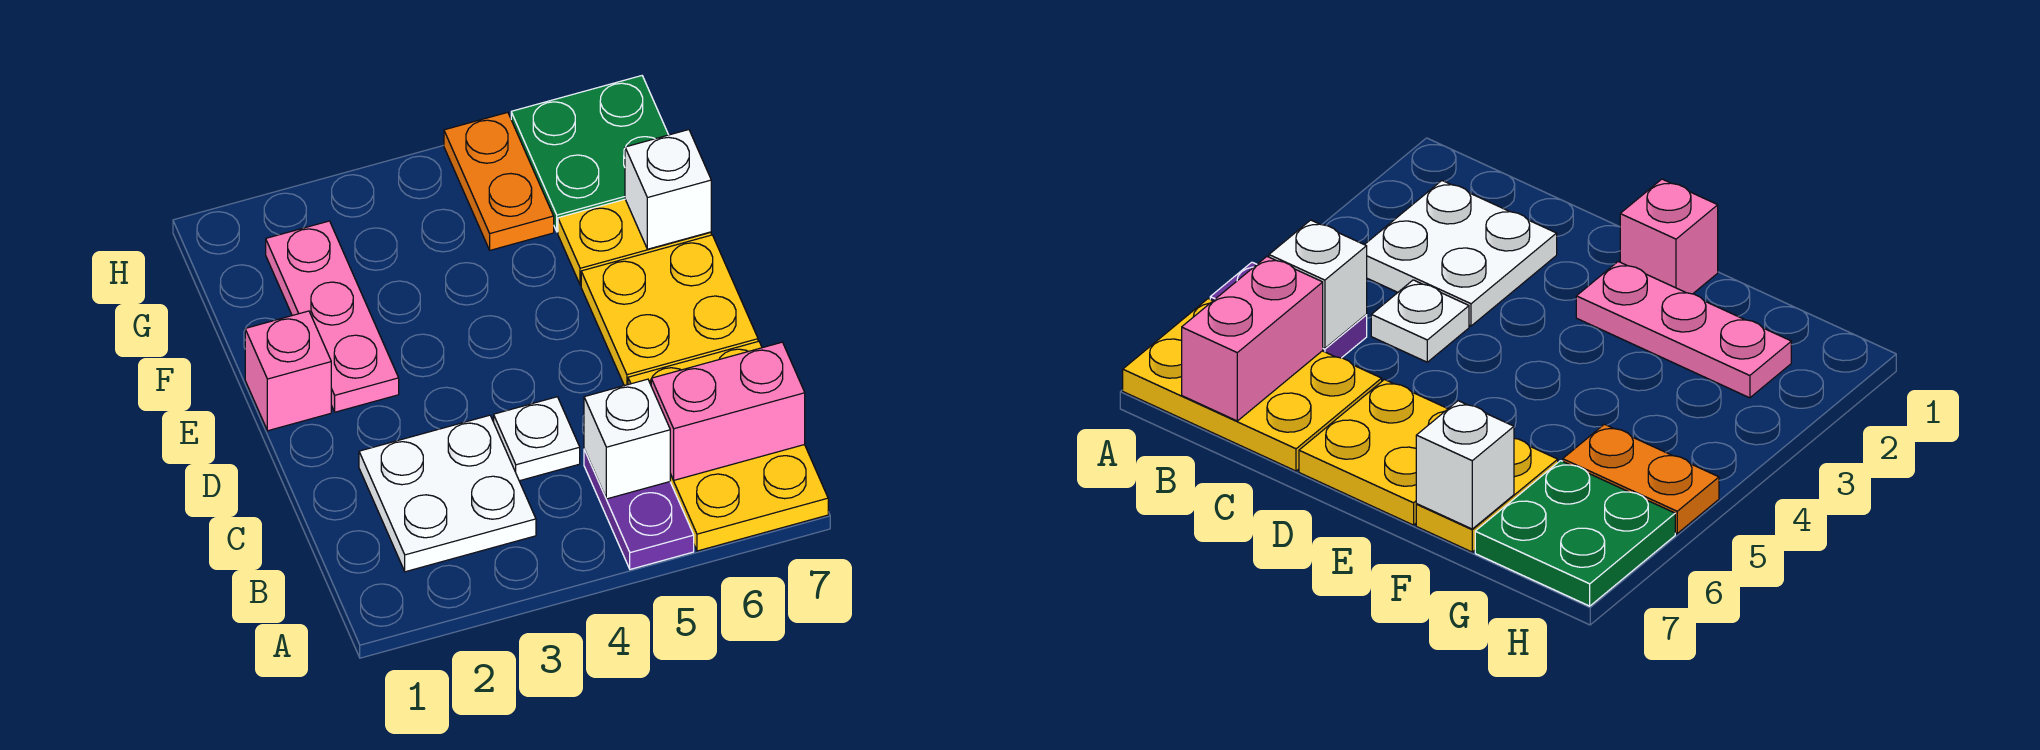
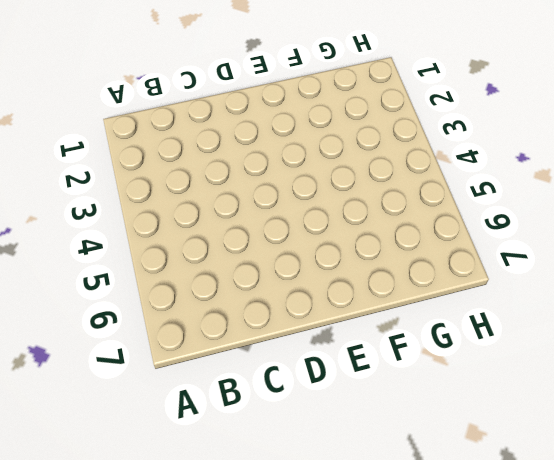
none -> purple 1x2 plate [584,450,694,569]
none -> yellow 2x3 plate [628,341,828,551]
none -> white 2x2 plate [359,415,536,572]

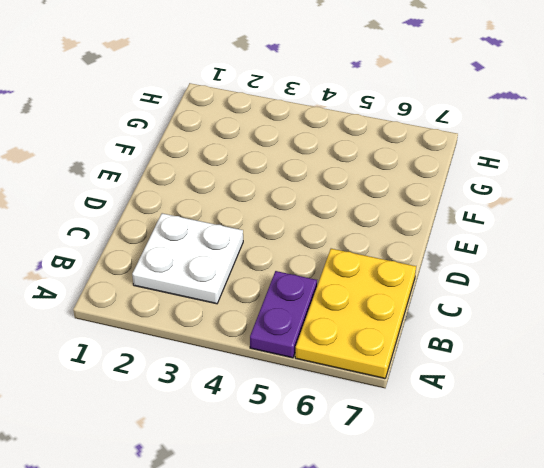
none -> white 1x1 plate [494,397,580,481]
none -> yellow 2x2 plate [581,235,758,386]
none -> pink 1x1 brick [245,311,331,431]

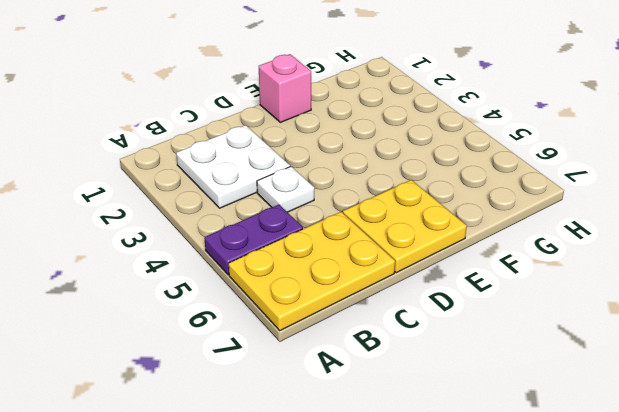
none -> pink 1x3 plate [266,221,399,412]
none -> yellow 1x2 plate [558,199,711,285]
none -> orange 1x2 plate [444,112,554,250]

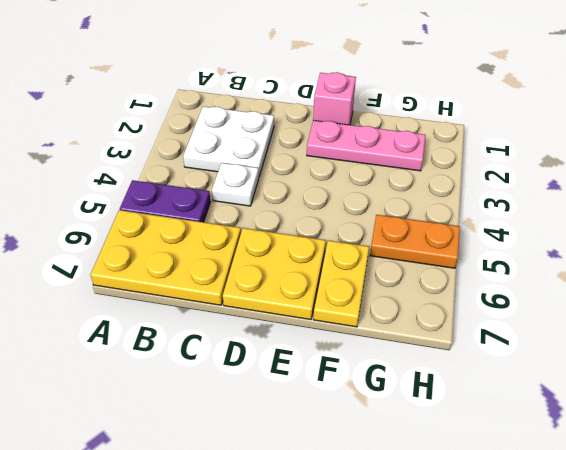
none -> green 2x2 plate [511,76,668,232]
none -> white 1x1 brick [584,379,670,499]
none -> pink 1x2 brick [651,342,805,480]

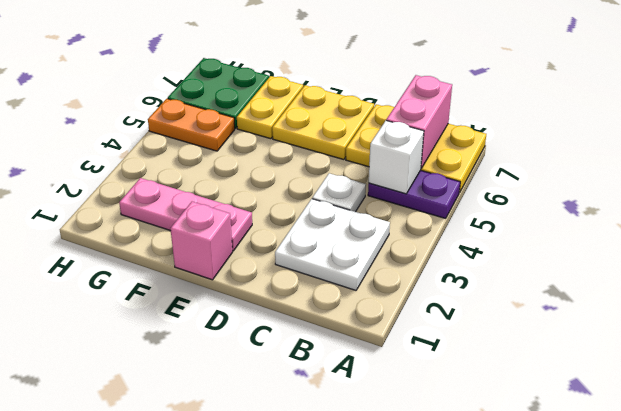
none -> white 1x1 brick [625,130,711,249]

